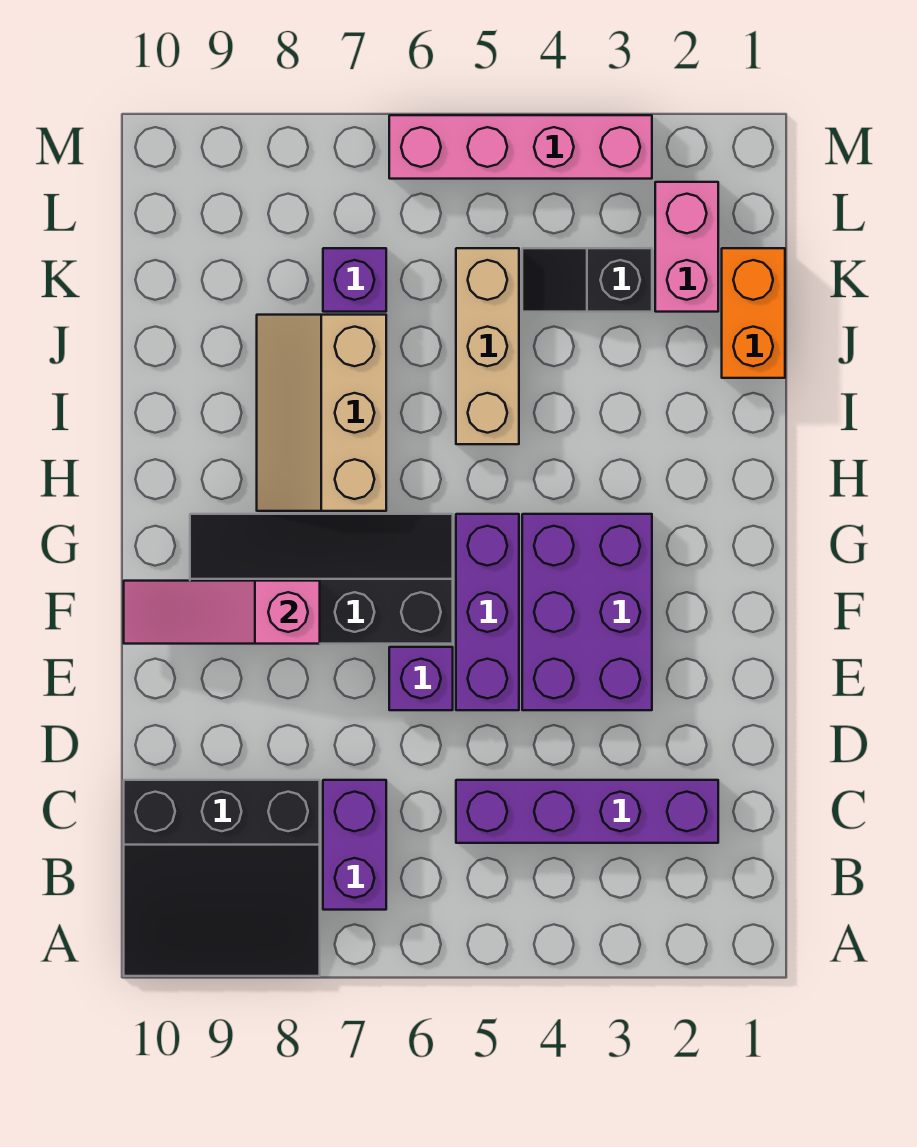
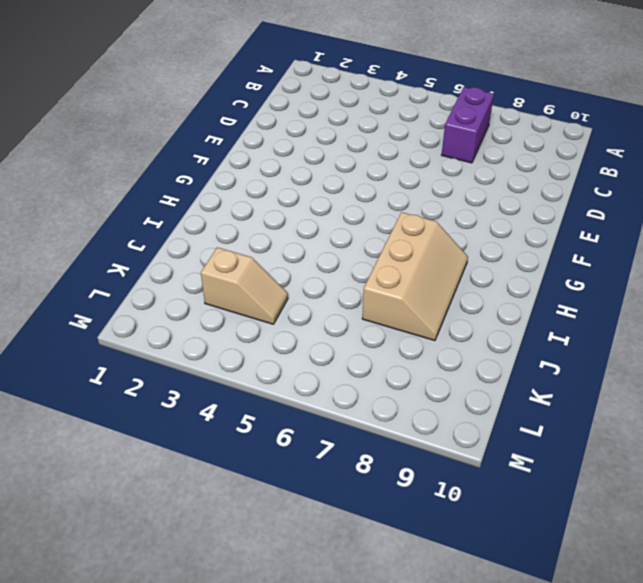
tan 1x2 slope [201,247,288,324] -> black 1x2 slope [522,248,652,312]
none -> black 3x3 slope [124,780,320,976]
none -> purple 1x4 brick [456,780,718,843]
none -> purple 2x3 brick [522,514,652,710]

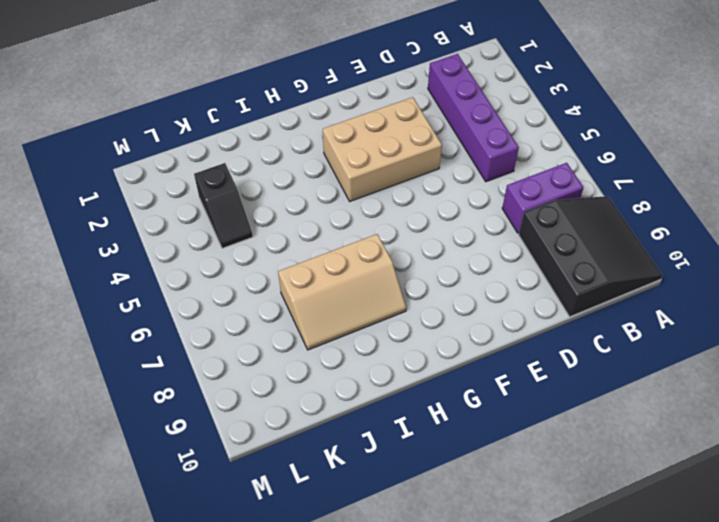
tan 2x3 brick [323,97,442,201] -> purple 2x3 brick [522,514,652,710]
none -> purple 1x3 brick [456,514,519,710]
none -> purple 1x1 brick [389,647,453,710]
none -> black 2x4 slope [190,514,453,644]

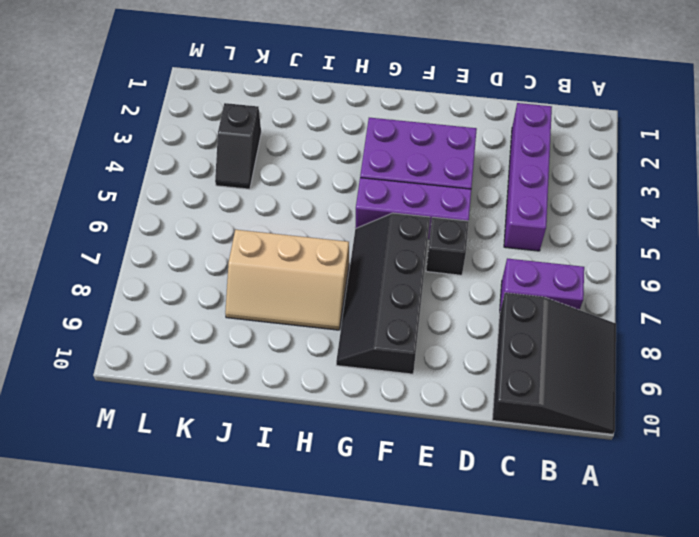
black 1x1 brick [426,217,469,275] -> purple 1x1 brick [389,647,453,710]
none -> tan 1x3 brick [456,248,519,444]
none -> orange 1x2 brick [722,248,785,378]
none -> pink 1x2 brick [655,182,718,312]

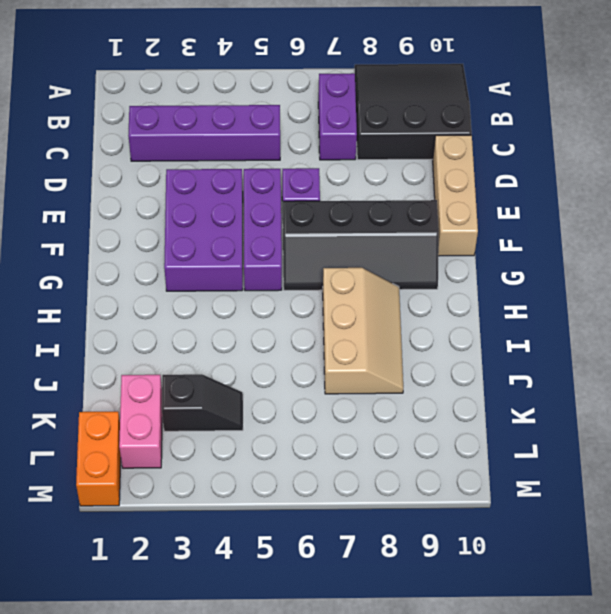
tan 1x3 brick [433,135,478,256] -> tan 1x3 brick moved to [456,248,519,444]
orange 1x2 brick [76,412,121,506] -> orange 1x2 brick moved to [722,248,785,378]
none -> purple 1x1 brick [323,248,386,312]
none -> pink 1x4 brick [389,115,652,179]
none -> pink 1x3 slope [124,581,320,644]

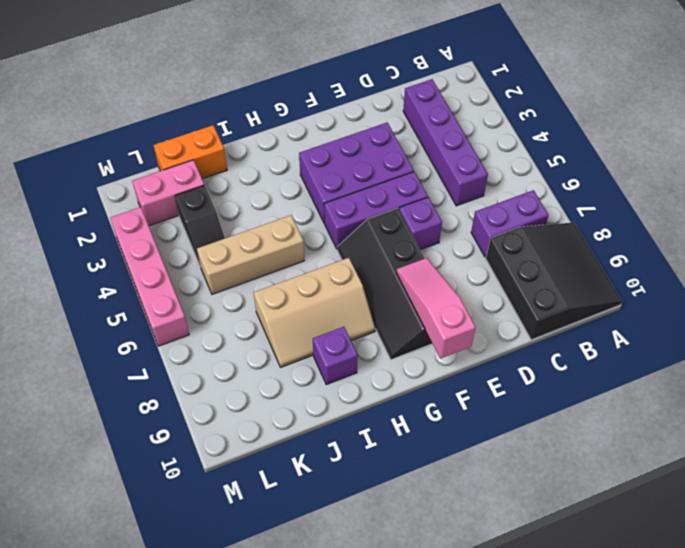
pink 1x3 slope [396,258,476,358] -> pink 1x3 slope turned to [124,581,320,644]
purple 1x1 brick [313,327,358,385] -> purple 1x1 brick moved to [323,248,386,312]

